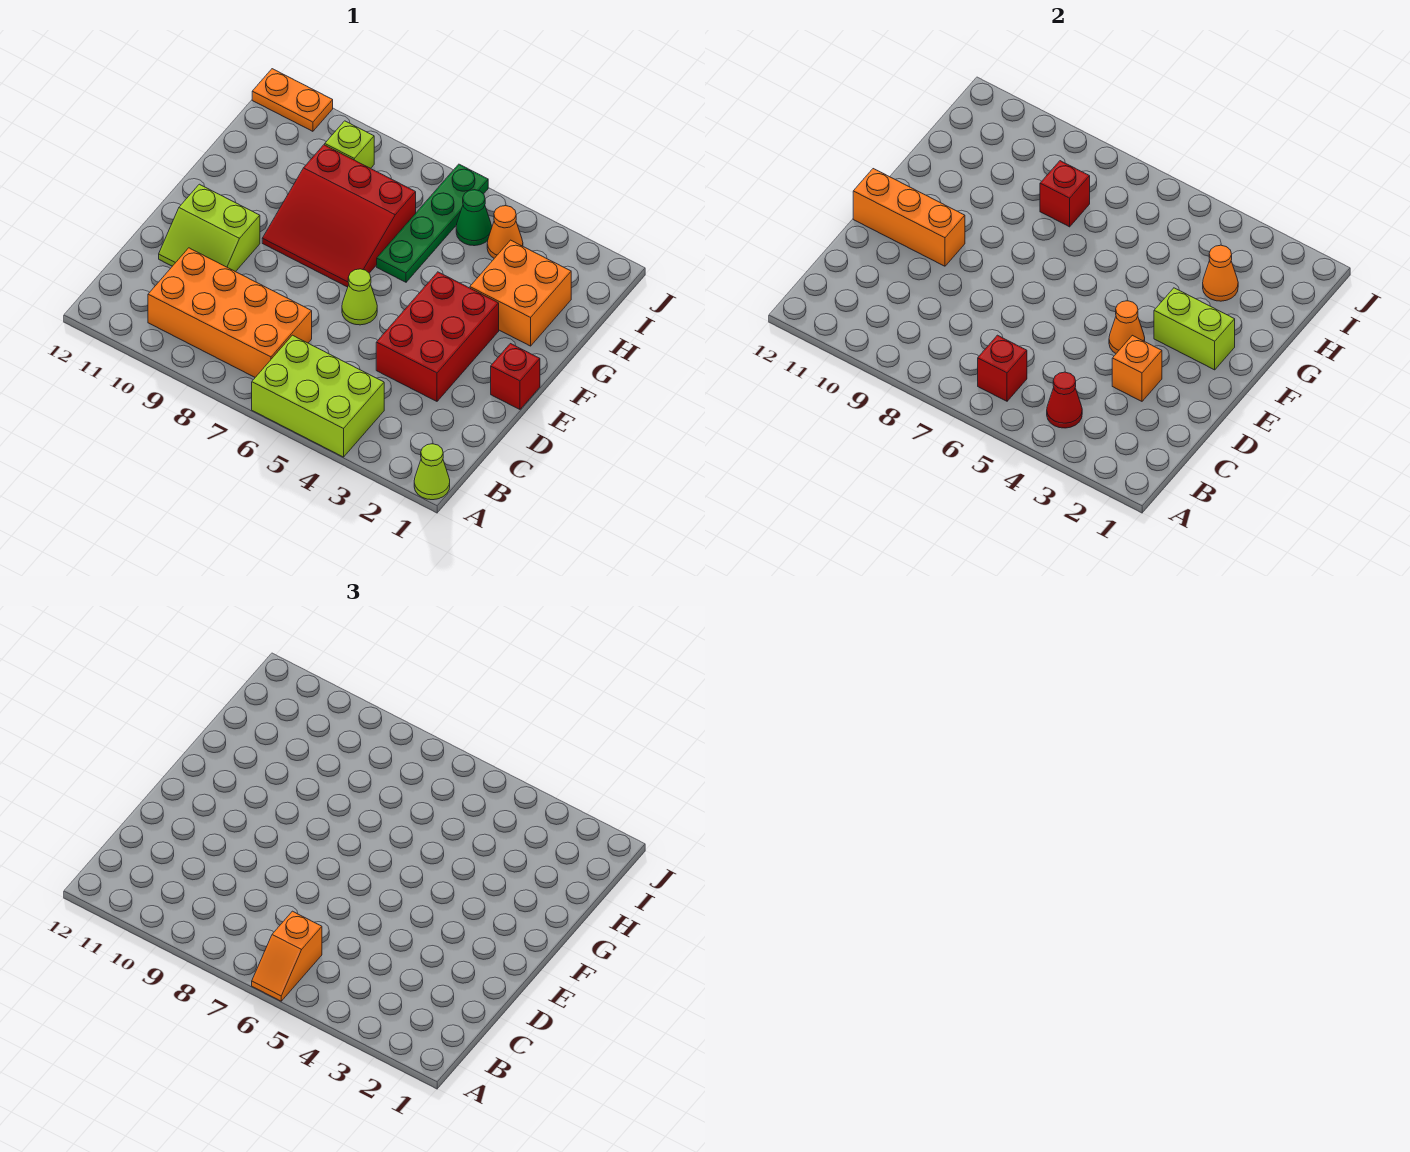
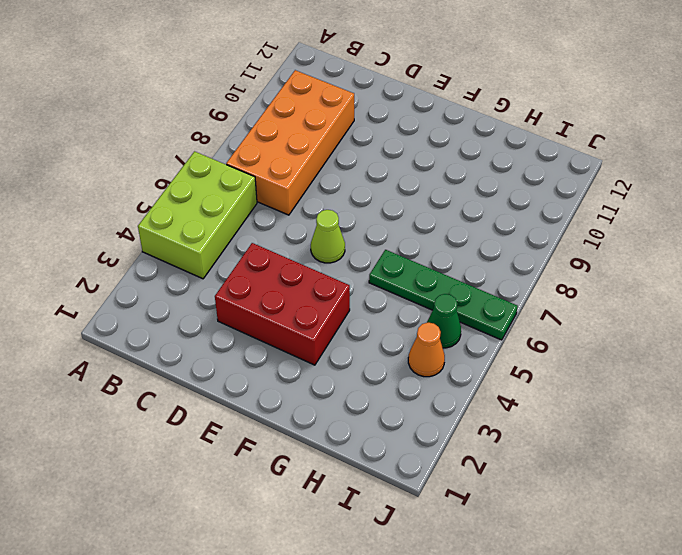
none -> lime 1x1 cone [414,444,450,500]
none -> lime 2x2 slope [159,184,260,272]
none -> red 1x1 brick [491,344,540,409]

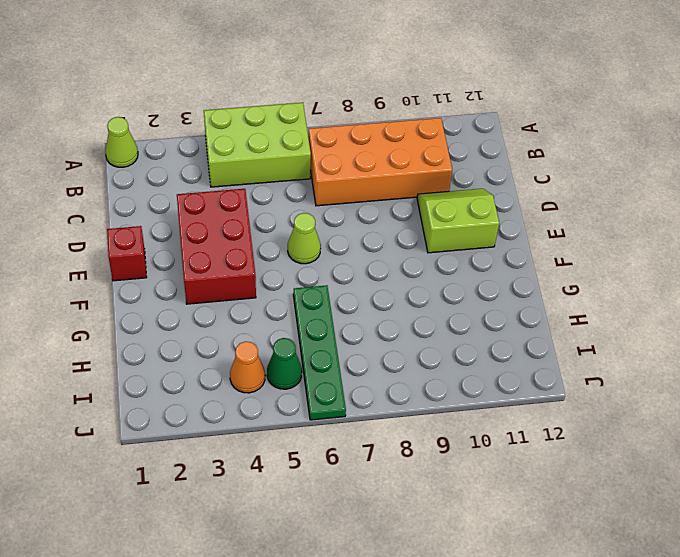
none -> red 3x3 slope [262,145,416,287]
none -> orange 2x2 brick [470,240,571,346]
none -> lime 1x1 brick [325,121,374,168]

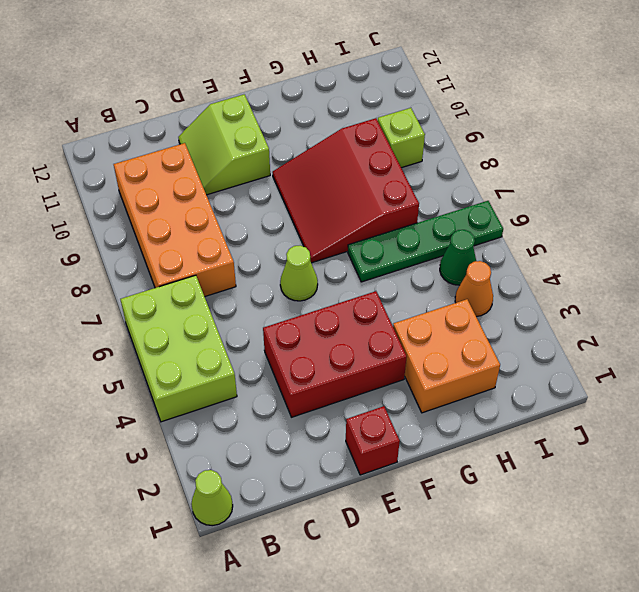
none -> orange 1x2 plate [252,69,333,131]
none -> red 1x1 cone [1047,372,1082,428]
none -> red 1x1 brick [978,335,1027,401]

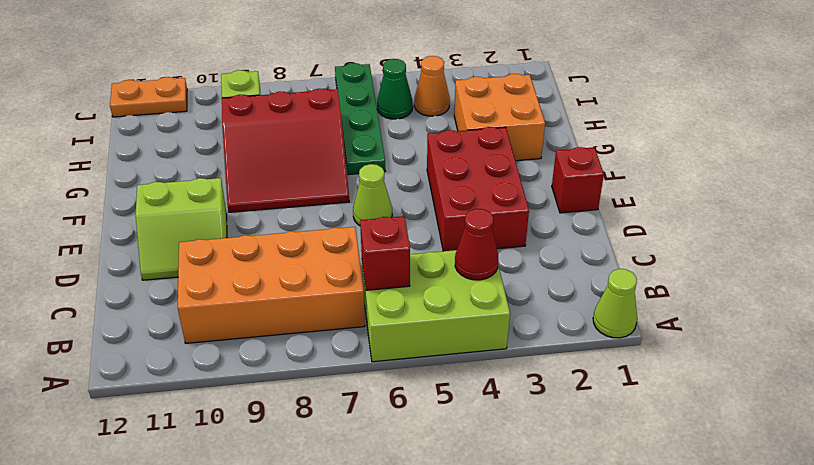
none -> orange 1x1 brick [1112,335,1162,401]
none -> orange 1x1 cone [1109,301,1145,353]
none -> orange 1x3 brick [853,169,965,266]

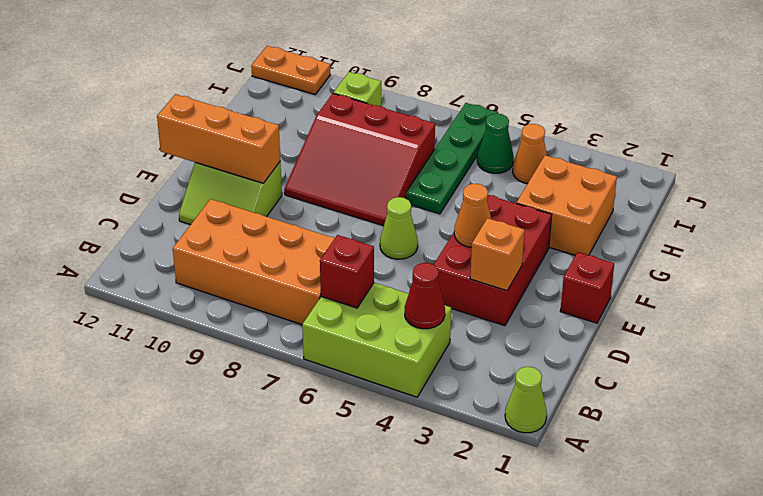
none -> lime 1x2 brick [1154,288,1235,370]
none -> orange 1x1 cone [1203,245,1238,301]
none -> red 1x1 brick [1040,161,1090,227]

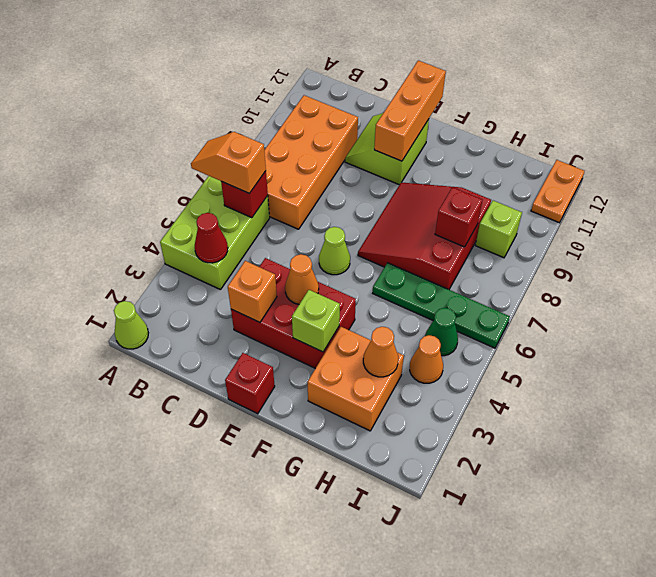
lime 1x1 brick [292,290,340,352] -> lime 1x2 brick [1154,288,1235,370]

